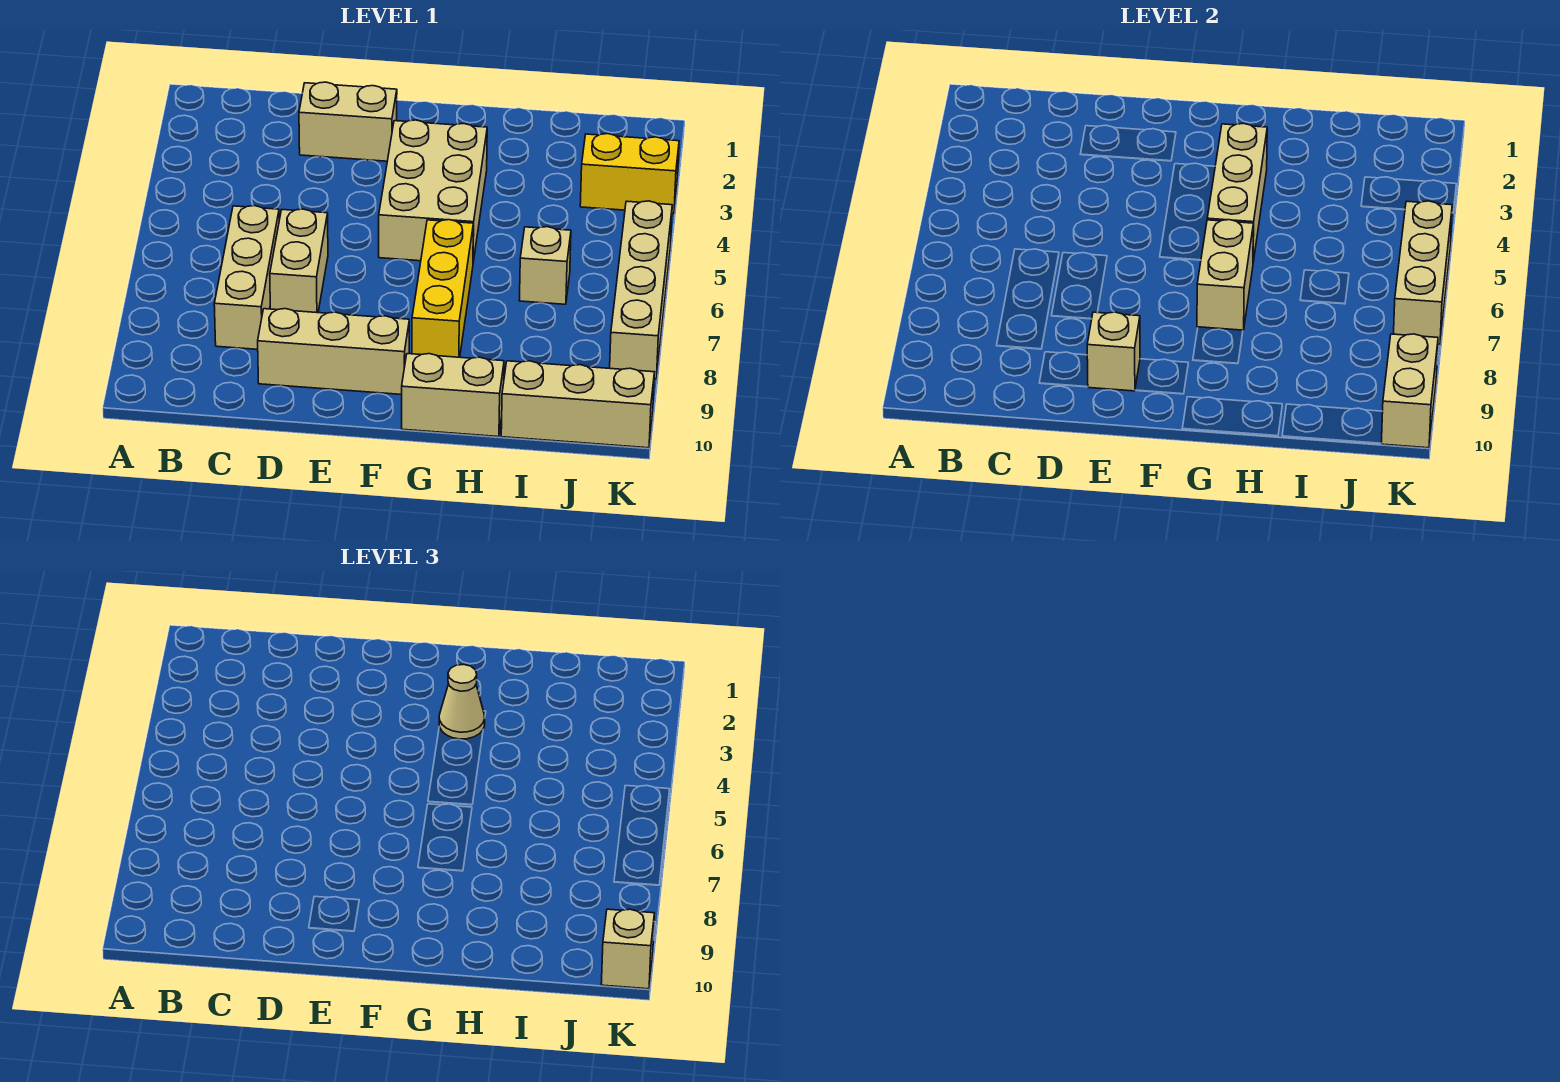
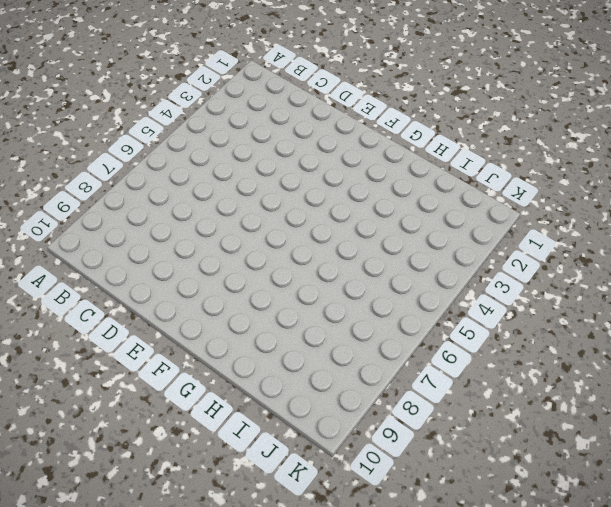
none -> tan 1x3 brick [214,206,279,349]
none -> tan 1x2 brick [299,82,397,161]
none -> tan 1x2 brick [270,209,328,313]

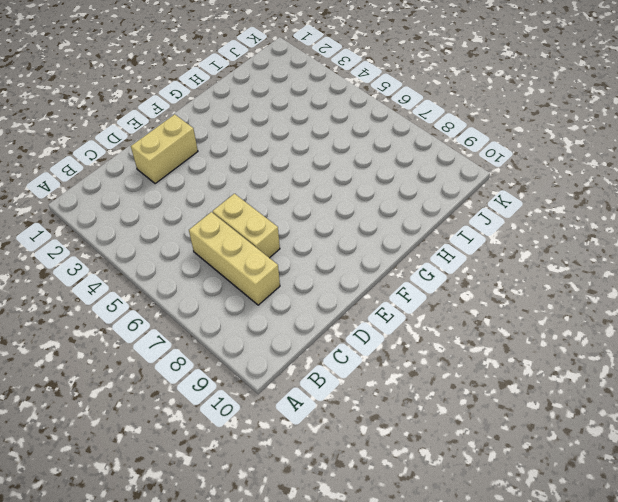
none -> tan 1x3 brick [258,309,409,395]
none -> tan 2x3 brick [379,120,487,262]
none -> yellow 1x3 brick [412,220,473,357]

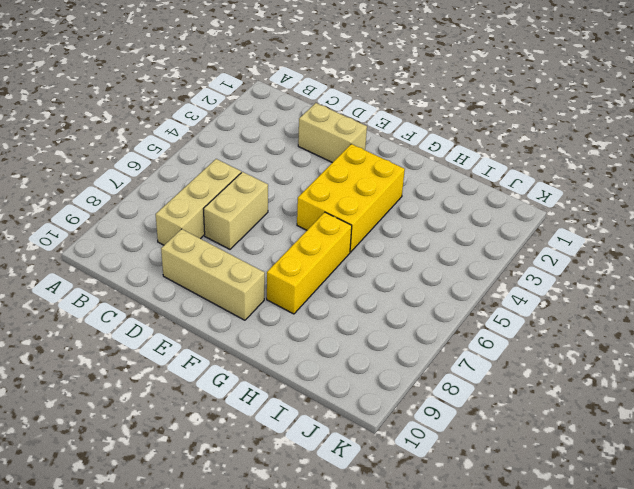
yellow 2x3 brick [297,144,405,252] -> tan 2x3 brick [379,120,487,262]
none -> tan 1x2 brick [402,354,504,437]
none -> tan 1x1 brick [519,227,571,304]
none -> tan 1x3 brick [501,361,654,448]

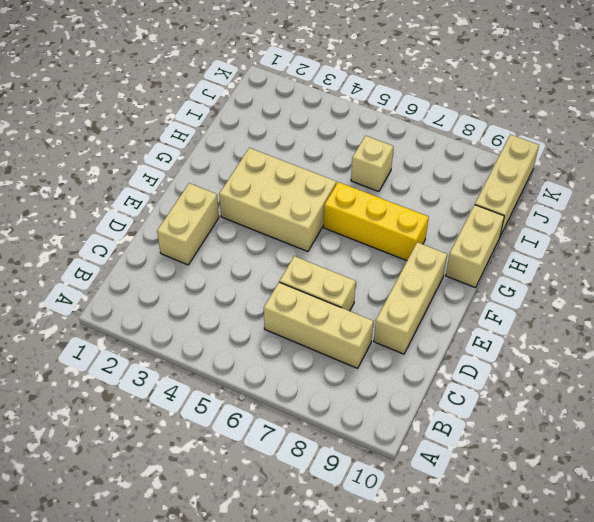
none -> yellow 1x2 brick [580,134,679,214]
none -> tan 1x4 brick [610,201,672,379]
none -> tan 1x1 brick [1087,312,1140,391]

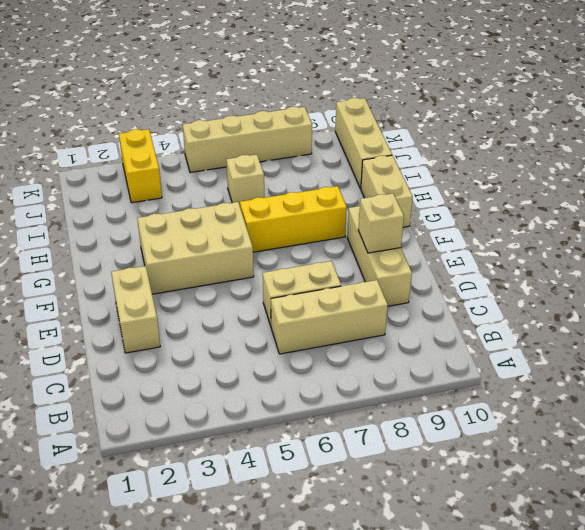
none -> tan 1x3 brick [1207,123,1267,262]
none -> tan 1x2 brick [1197,220,1253,330]
none -> tan 1x3 brick [1394,201,1452,345]

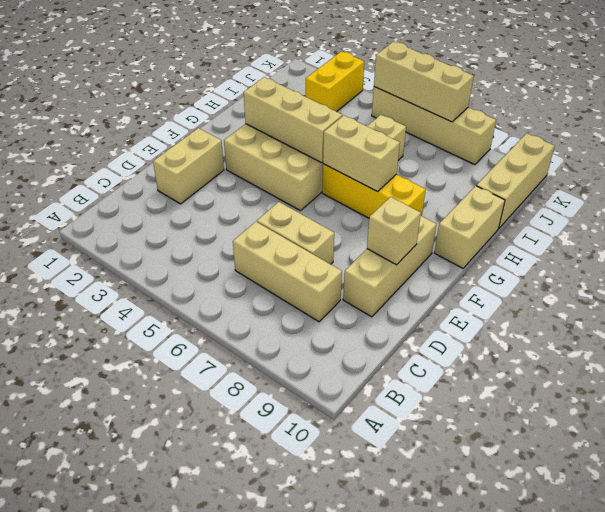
none -> tan 1x2 brick [1381,334,1438,448]
none -> tan 1x1 cone [439,664,485,739]
none -> tan 1x1 brick [601,909,654,989]

